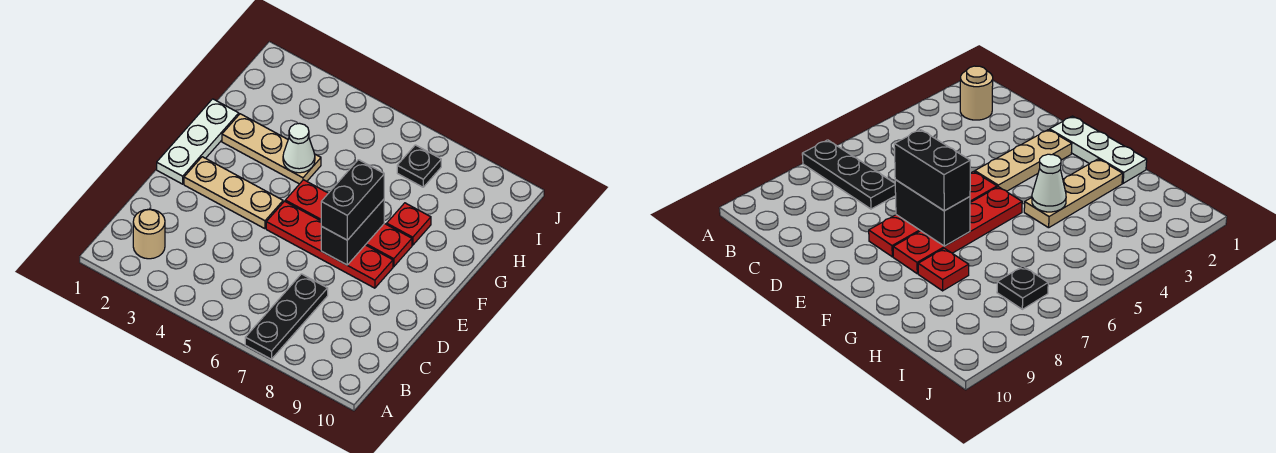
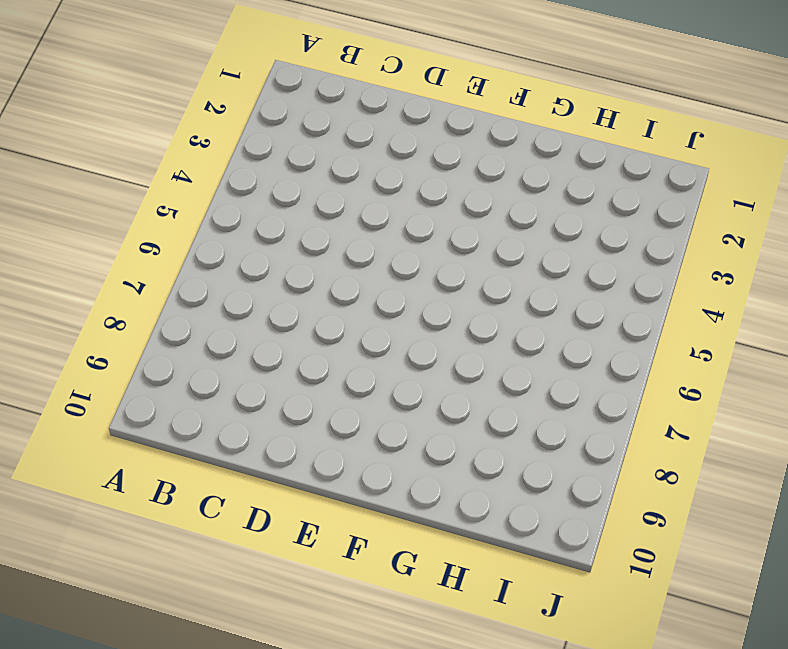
none -> black 1x3 plate [245,274,328,359]
none -> tan 1x1 round brick [133,209,165,259]
none -> white 1x3 plate [157,99,239,184]

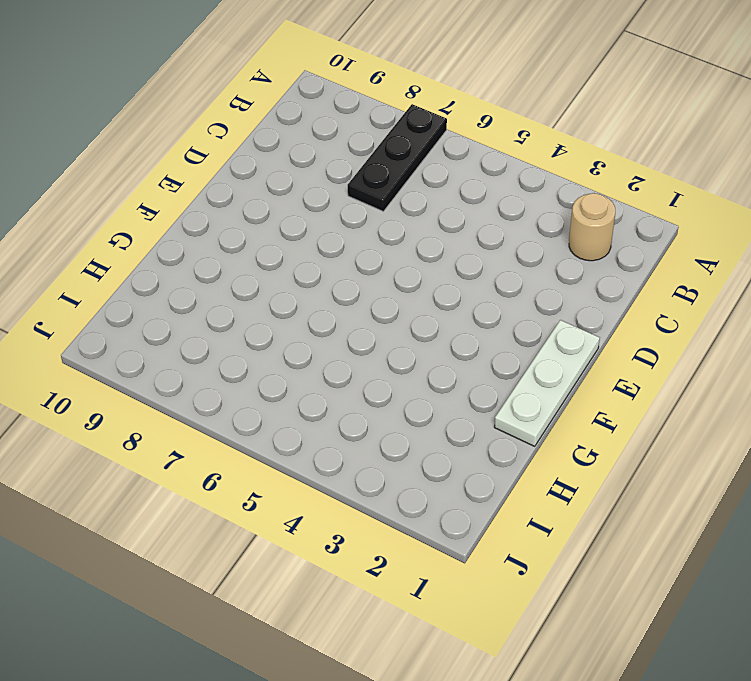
none -> tan 1x3 plate [184,157,283,229]
none -> red 1x4 plate [266,201,393,288]
none -> red 1x4 plate [285,180,412,267]

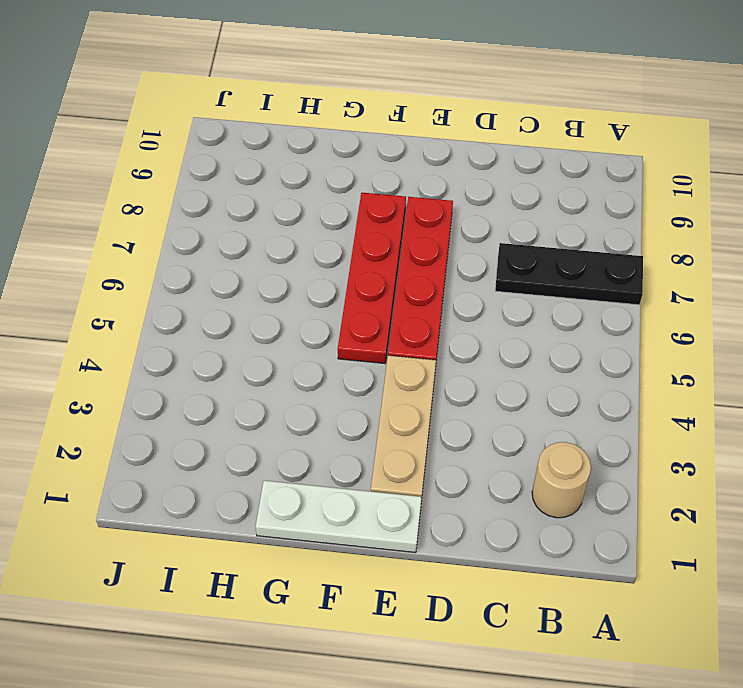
none -> tan 1x3 plate [222,114,321,184]
none -> red 1x1 plate [387,203,431,245]
none -> black 1x1 plate [397,145,441,187]

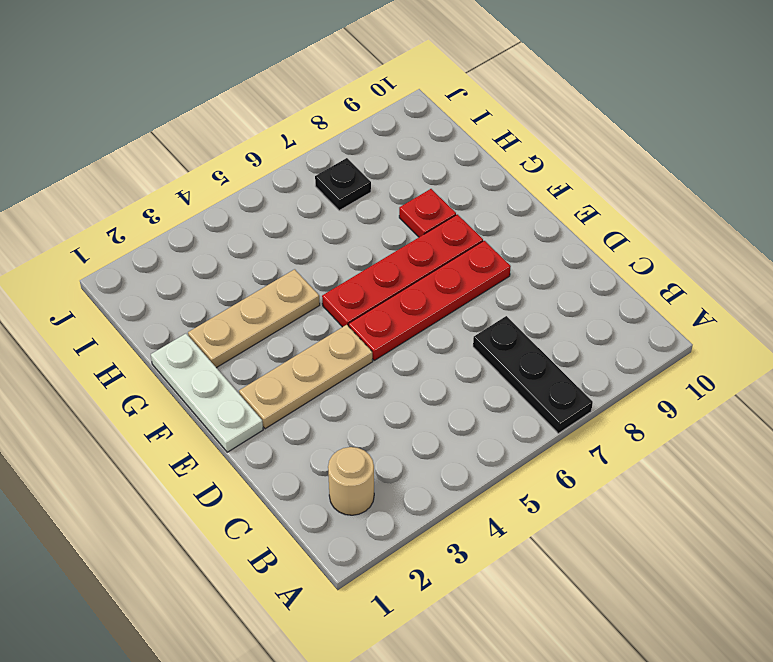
none -> black 1x2 brick [321,199,384,265]
none -> white 1x1 cone [283,123,315,173]
none -> black 1x2 brick [321,160,384,240]

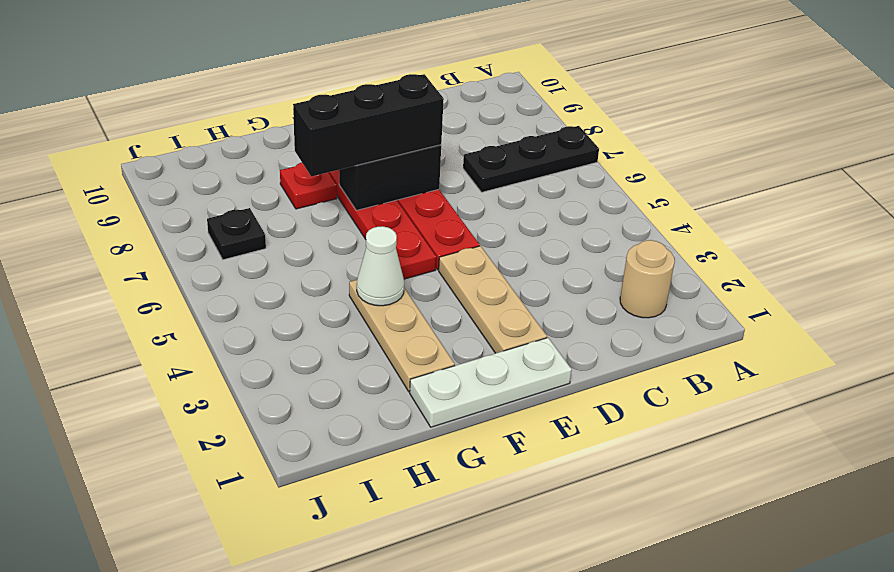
black 1x3 brick [293,74,444,176] -> black 1x2 brick [321,160,384,240]

